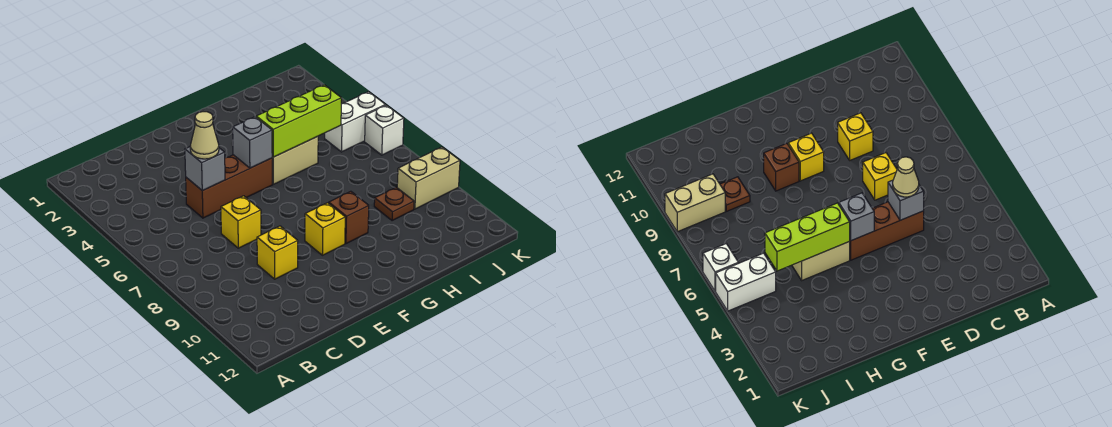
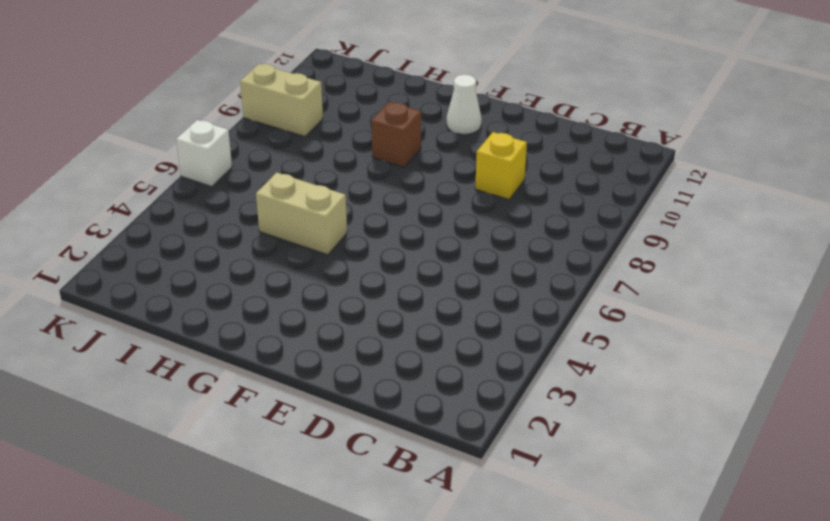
white 1x1 cone [447,74,482,134] -> none
none -> brown 1x3 brick [186,155,272,218]
none -> yellow 1x1 brick [221,196,261,248]
none -> yellow 1x1 brick [305,203,345,255]

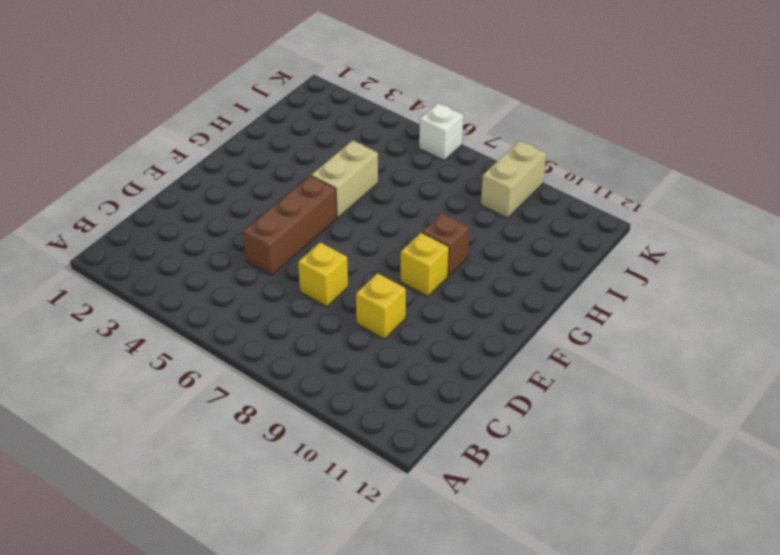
none -> brown 1x1 plate [374,187,414,221]
none -> white 1x2 brick [325,92,386,152]
none -> grey 1x1 brick [185,147,225,191]

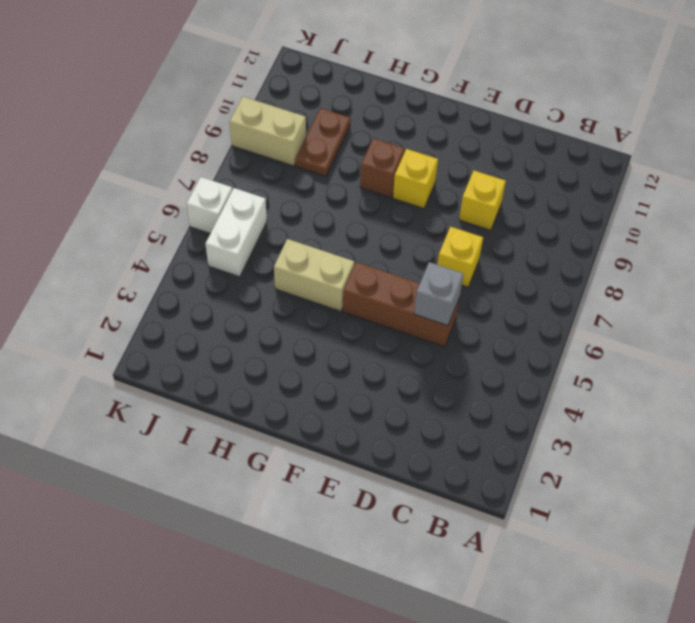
brown 1x2 plate [295,108,350,176] -> brown 1x1 plate [374,187,414,221]
white 1x2 brick [206,188,267,277] -> white 1x2 brick turned to [325,92,386,152]
none -> grey 1x1 brick [233,117,272,168]
none -> lime 1x3 brick [256,85,341,157]
none -> tan 1x1 cone [190,112,219,159]

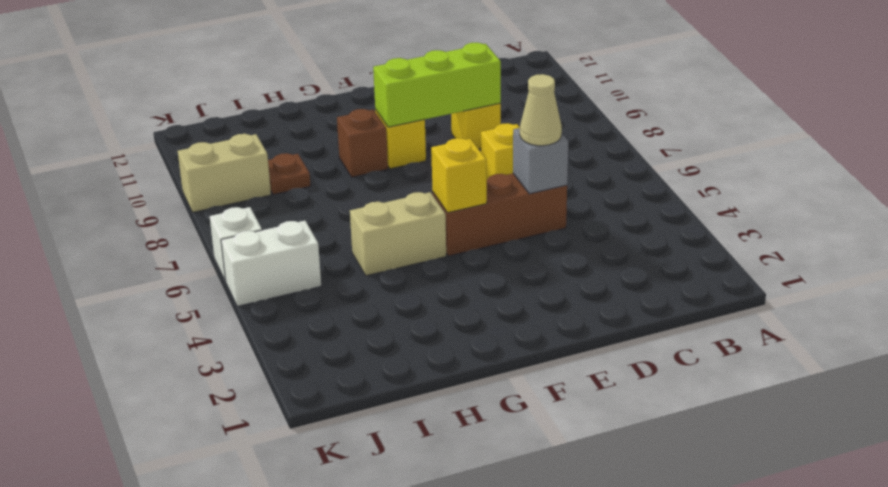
lime 1x3 brick [373,42,501,127] -> lime 1x3 brick moved to [256,85,341,157]
yellow 1x1 brick [431,138,487,213] -> grey 1x1 brick [233,117,272,168]

